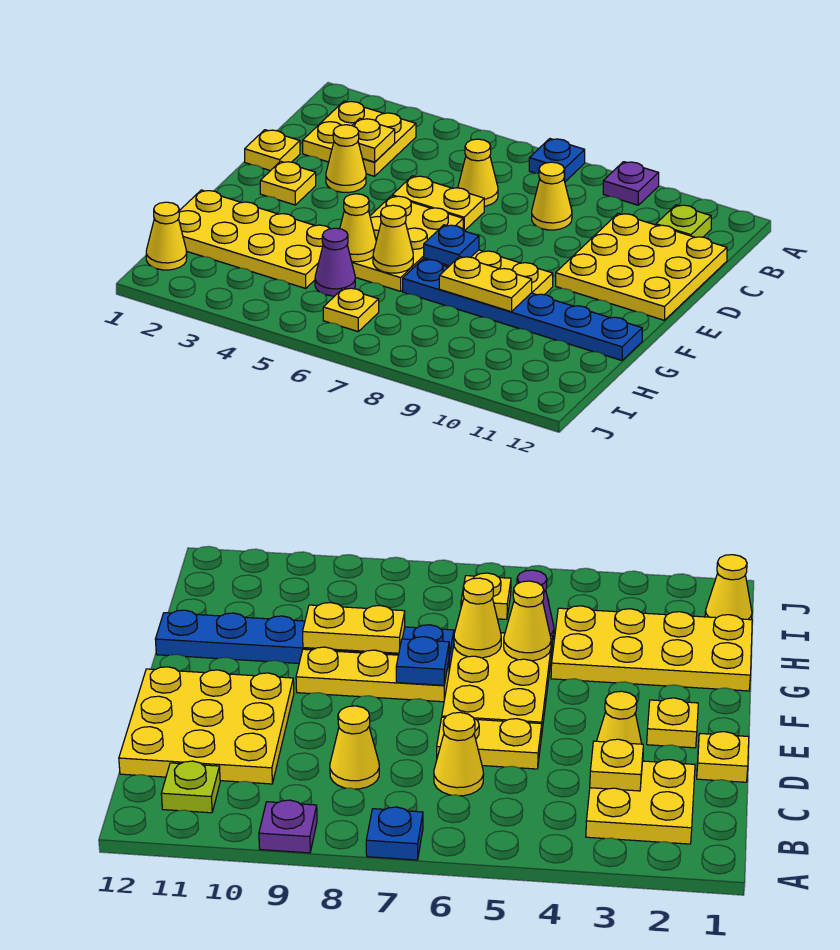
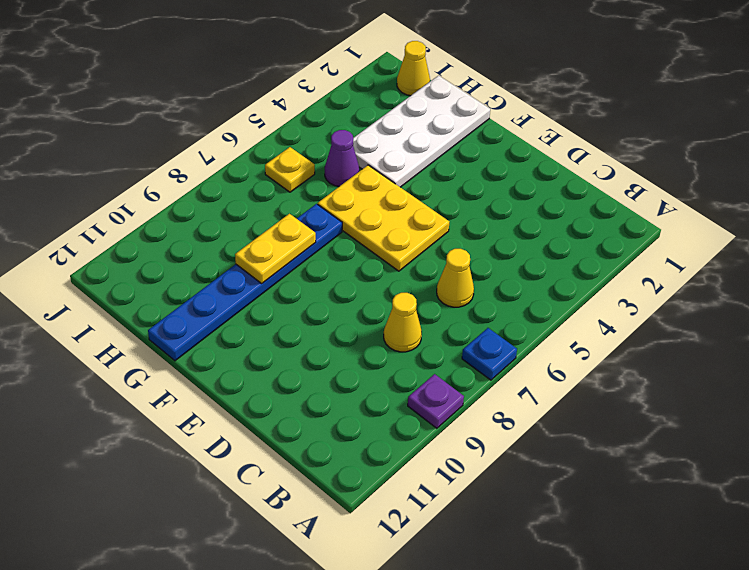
white 2x4 plate [353,75,490,187] -> yellow 2x4 plate [178,190,330,288]
none -> yellow 2x2 plate [303,101,416,176]
none -> lime 1x1 plate [656,205,711,237]
none -> yellow 3x3 plate [556,213,727,320]

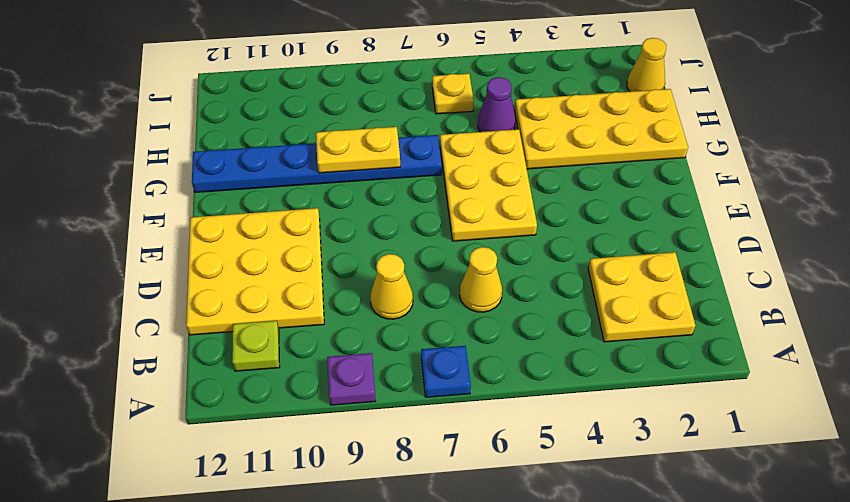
none -> yellow 1x1 plate [245,130,300,171]
none -> yellow 1x1 cone [326,125,366,193]
none -> yellow 1x2 plate [392,176,484,231]

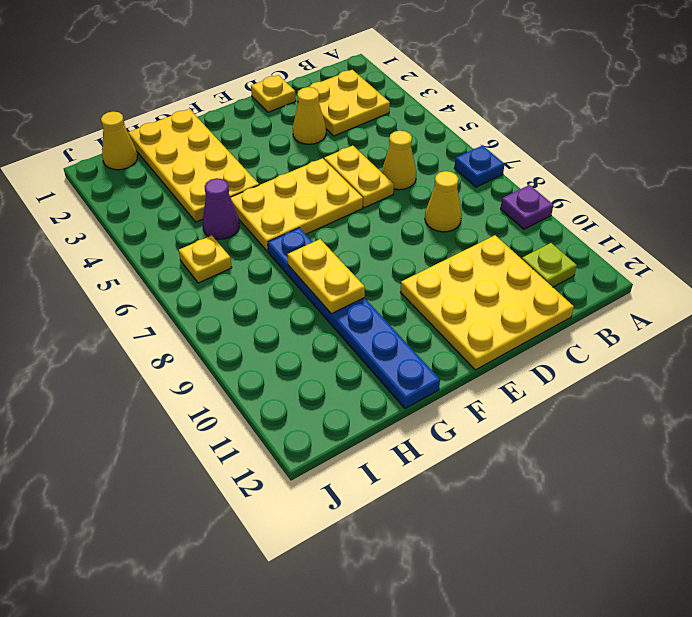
none -> yellow 1x1 plate [260,161,316,205]
none -> yellow 1x3 plate [424,250,553,295]
none -> yellow 1x1 plate [352,118,395,162]

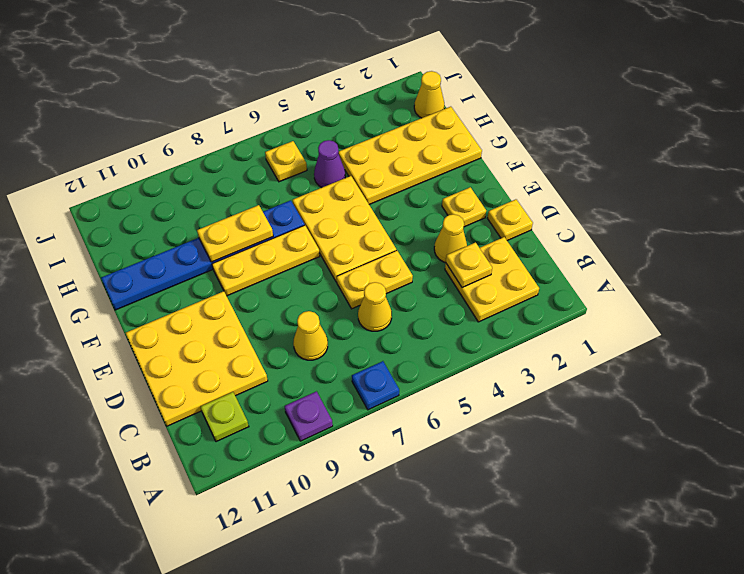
none -> blue 1x1 plate [424,225,479,266]
none -> yellow 1x1 cone [340,194,376,262]
none -> yellow 1x1 cone [373,205,413,273]

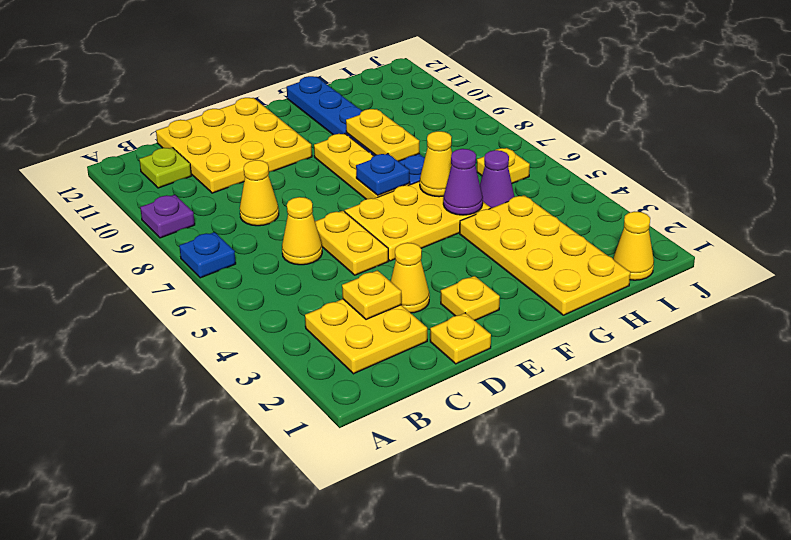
purple 1x1 cone [443,149,483,215] -> yellow 1x1 cone [340,194,376,262]

